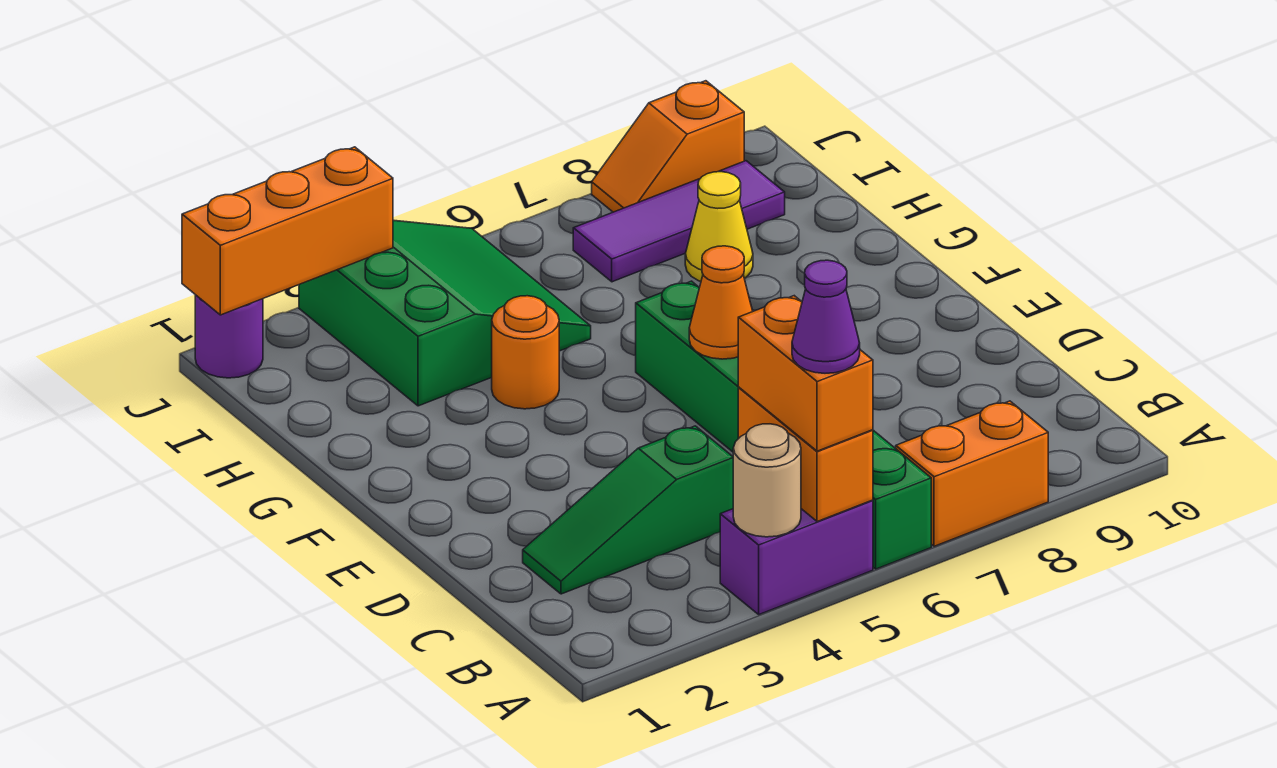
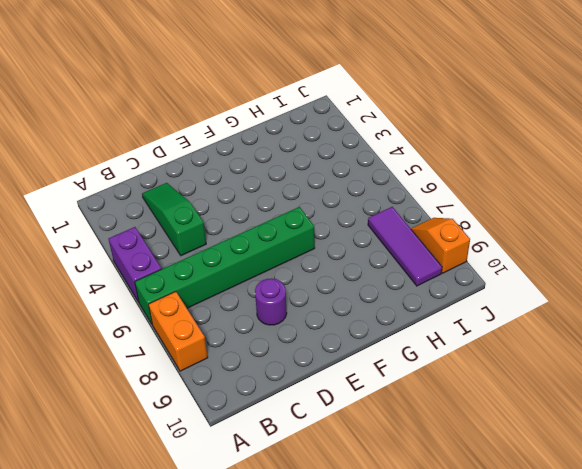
purple 1x1 round brick [255,278,287,325] -> purple 1x1 round brick moved to [195,295,263,378]
none -> orange 1x1 round brick [492,296,559,409]
none -> green 3x3 slope [299,220,591,406]
none -> yellow 1x1 cone [685,172,753,281]

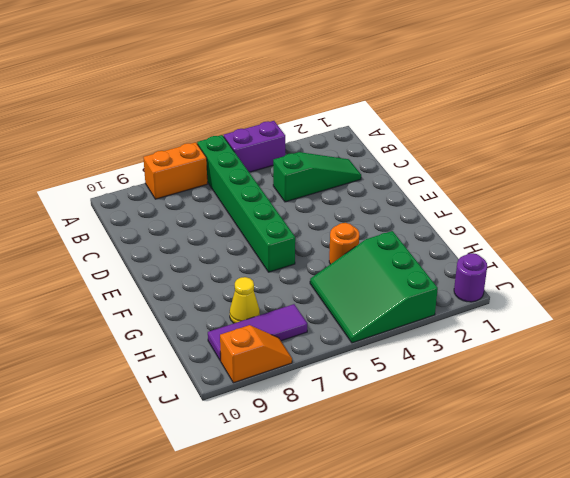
none -> tan 1x1 round brick [733,424,801,537]
none -> orange 1x2 brick [738,388,873,522]
none -> orange 1x1 cone [689,246,753,359]

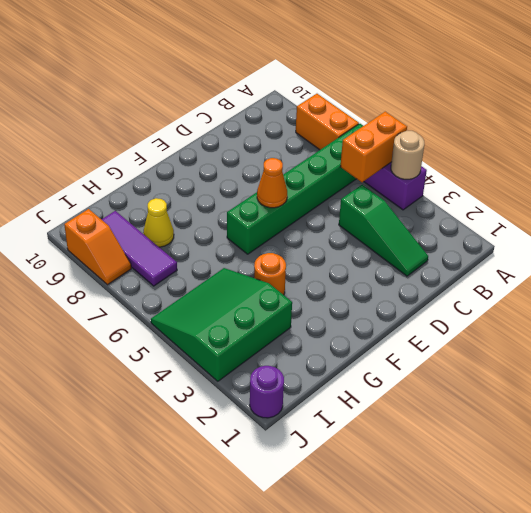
none -> orange 1x3 brick [182,147,393,315]
none -> orange 1x2 brick [738,296,873,451]
none -> purple 1x1 cone [792,260,860,373]

